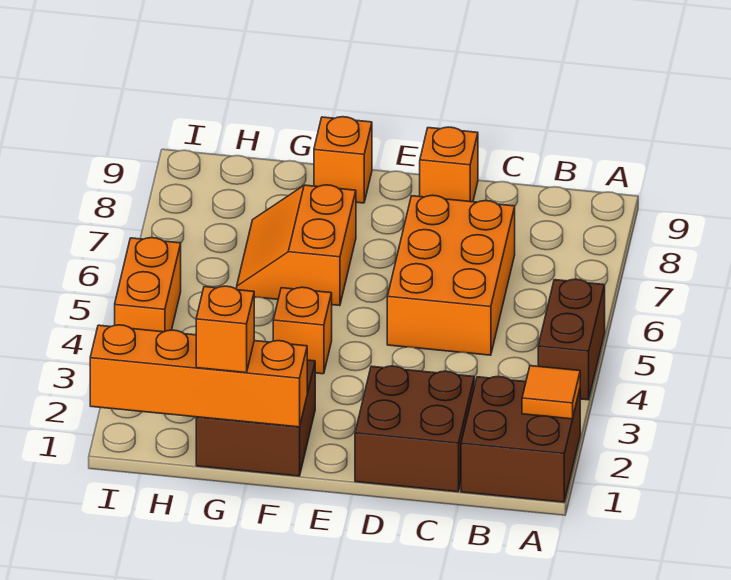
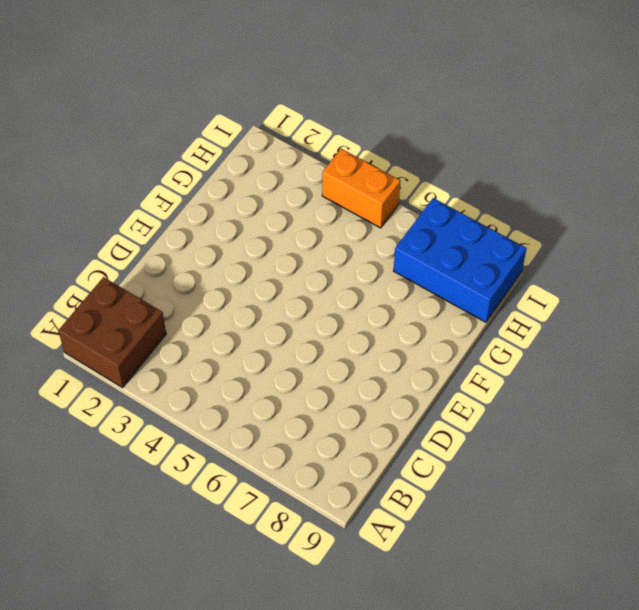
blue 2x3 brick [394,198,527,322] -> none
none -> brown 1x2 brick [538,279,605,400]
none -> brown 2x2 brick [355,366,474,492]
none -> orange 2x3 brick [387,195,515,355]

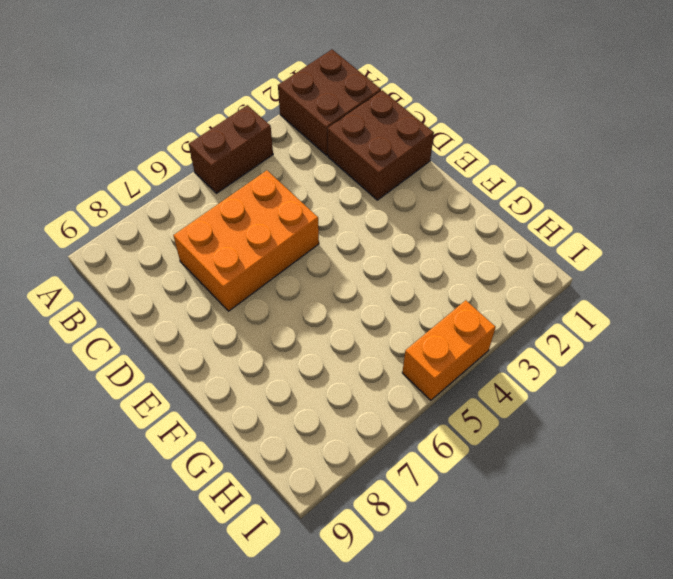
none -> orange 1x1 brick [420,127,478,202]
none -> brown 2x2 brick [196,360,315,476]
none -> orange 1x1 brick [273,287,332,374]

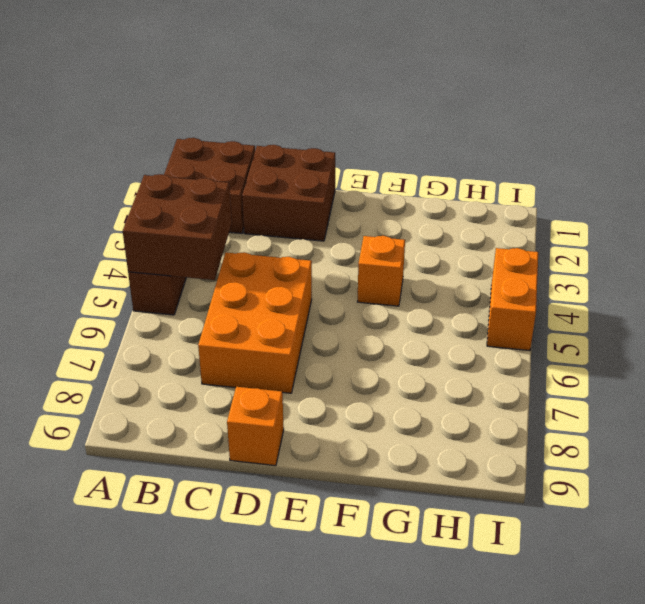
brown 2x2 brick [123,174,232,280] -> brown 2x2 brick moved to [196,360,315,476]
none -> orange 2x2 slope [237,185,356,306]
none -> orange 1x1 brick [314,117,372,203]
none -> orange 1x1 tile [522,366,580,419]

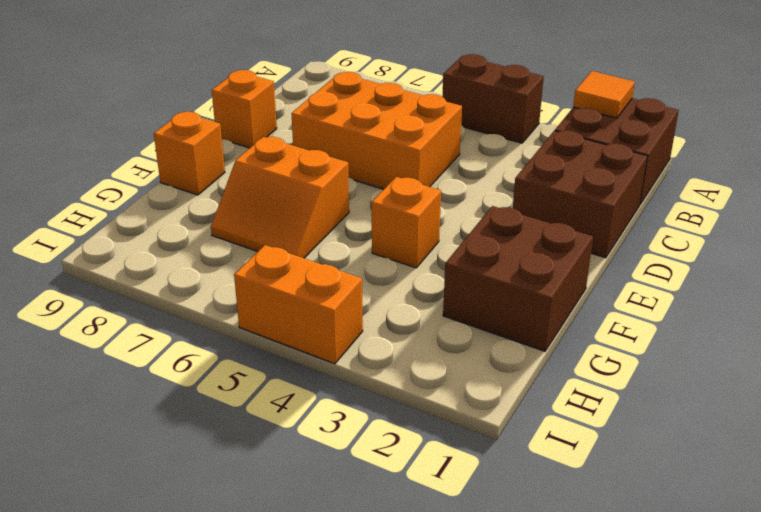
none -> orange 1x4 brick [90,325,307,427]
none -> orange 1x1 brick [196,286,254,373]

